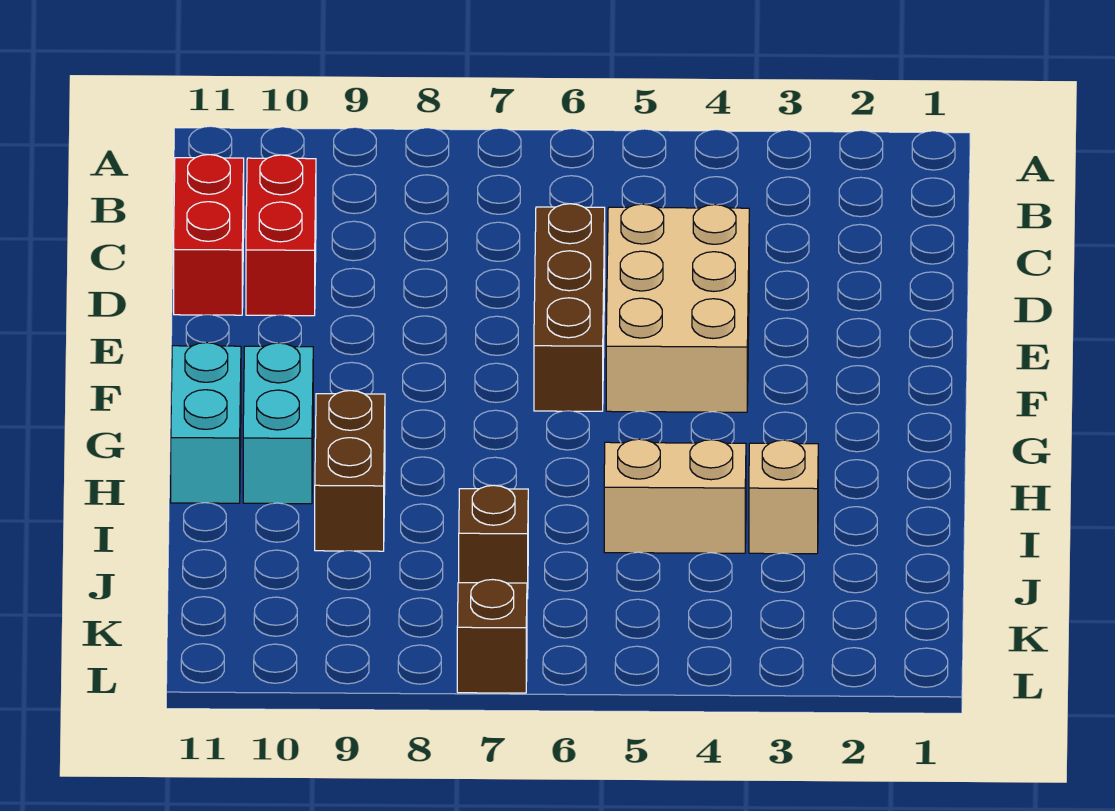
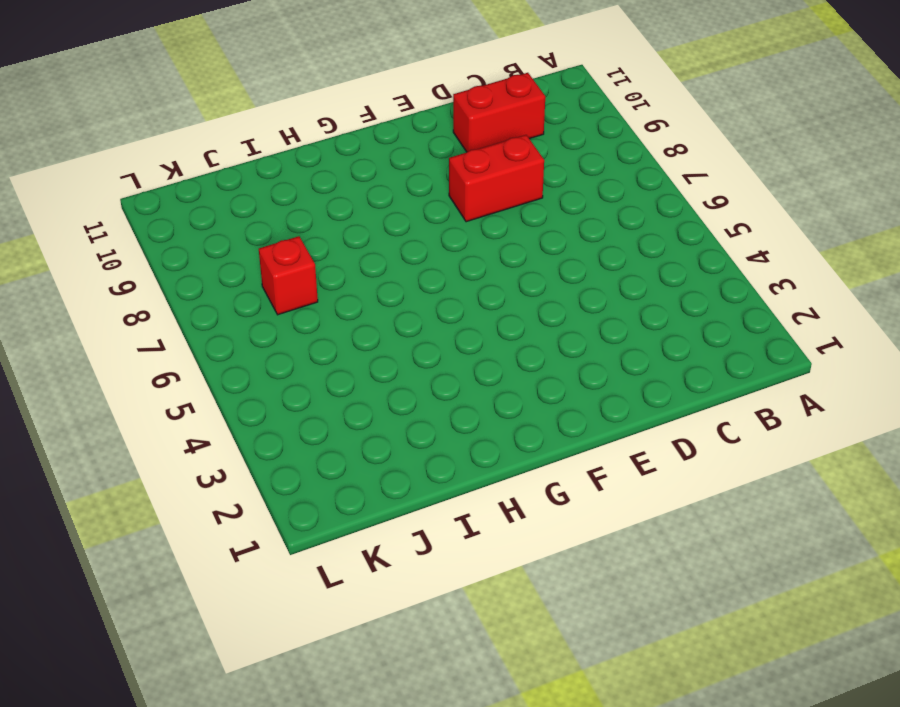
red 1x2 brick [449,135,544,222] -> red 1x2 brick moved to [174,155,244,315]
red 1x1 brick [259,236,318,315] -> brown 1x1 brick [459,485,528,599]
none -> tan 2x3 brick [606,204,749,412]
none -> brown 1x3 brick [534,204,605,411]

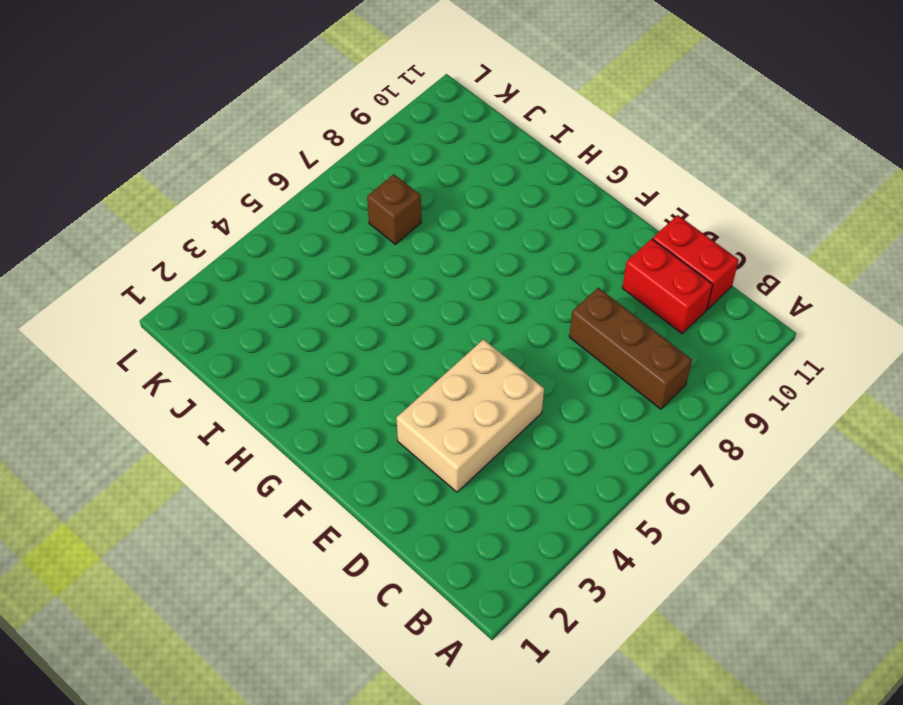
brown 1x3 brick [569,288,692,409] -> brown 1x3 brick moved to [534,204,605,411]
tan 2x3 brick [396,339,544,492] -> tan 2x3 brick turned to [606,204,749,412]
none -> cyan 1x2 brick [243,343,313,504]
none -> cyan 1x2 brick [171,343,241,503]

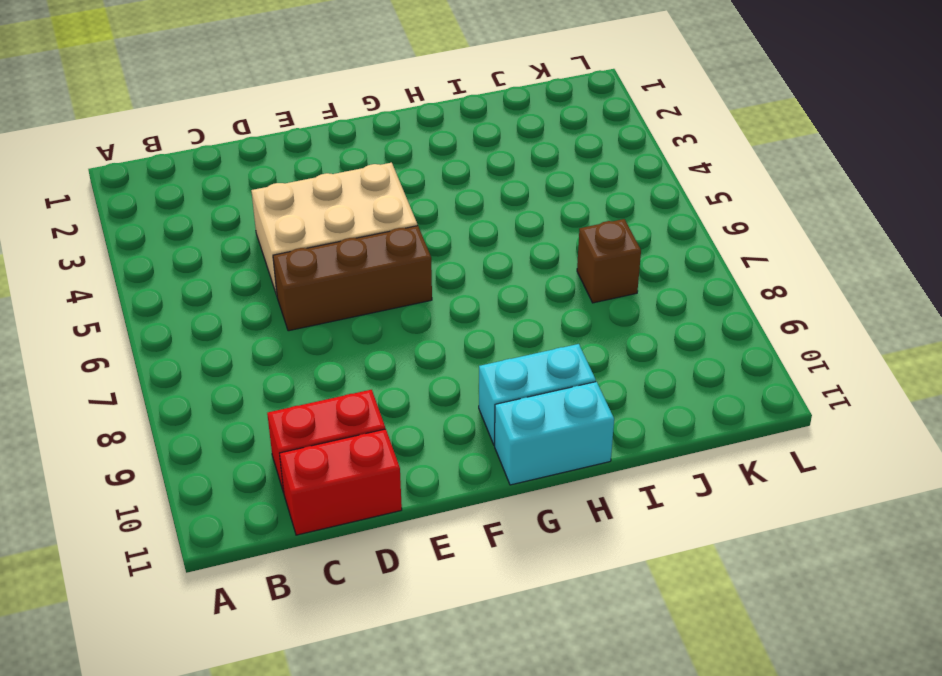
none -> brown 1x2 brick [315,391,385,551]
none -> tan 1x1 brick [749,440,818,554]

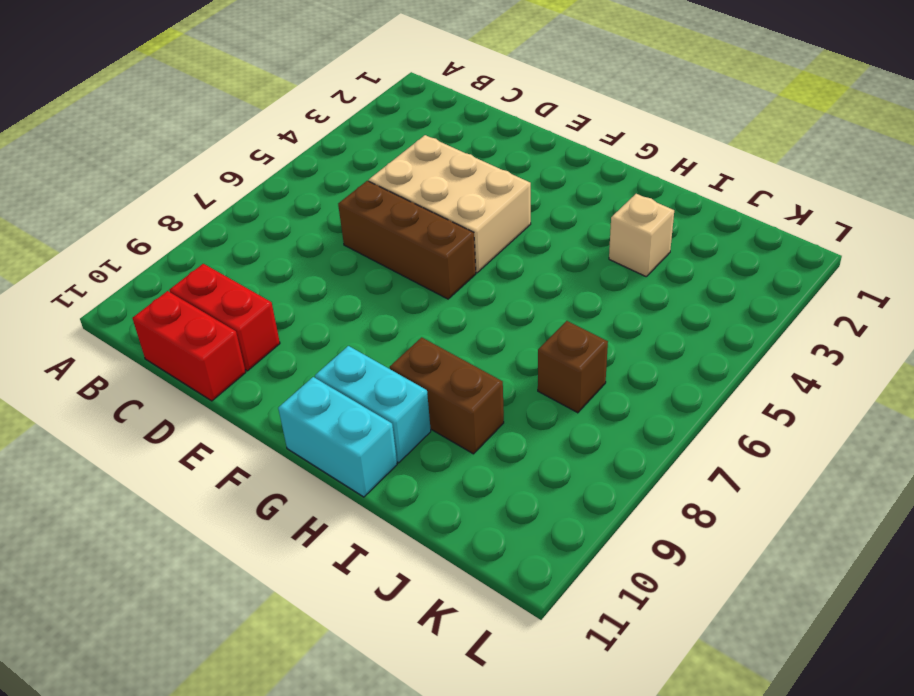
none -> tan 1x2 brick [604,439,746,553]
none -> brown 1x1 brick [457,580,527,693]

